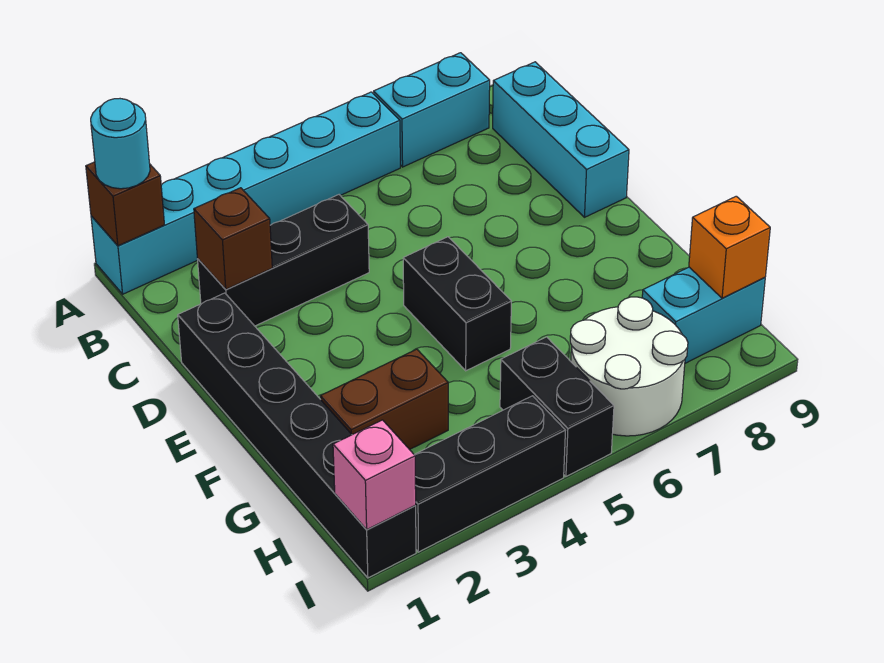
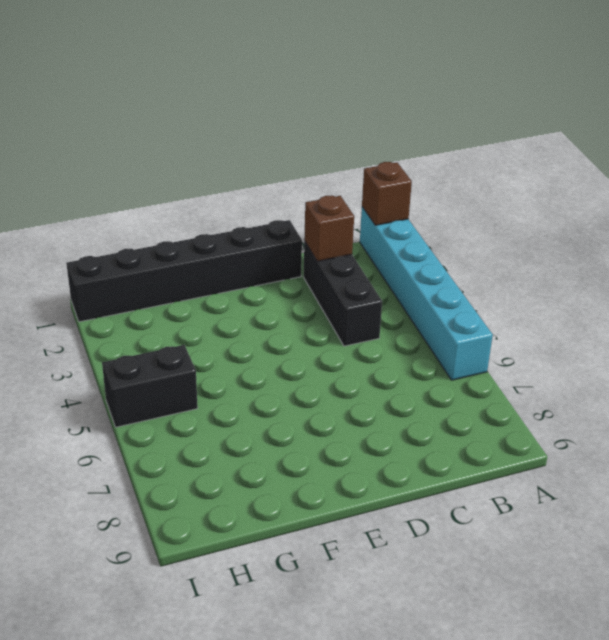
none -> cyan 1x2 brick [374,53,490,167]
none -> cyan 1x3 brick [493,62,629,217]
none -> black 1x2 brick [403,237,511,371]

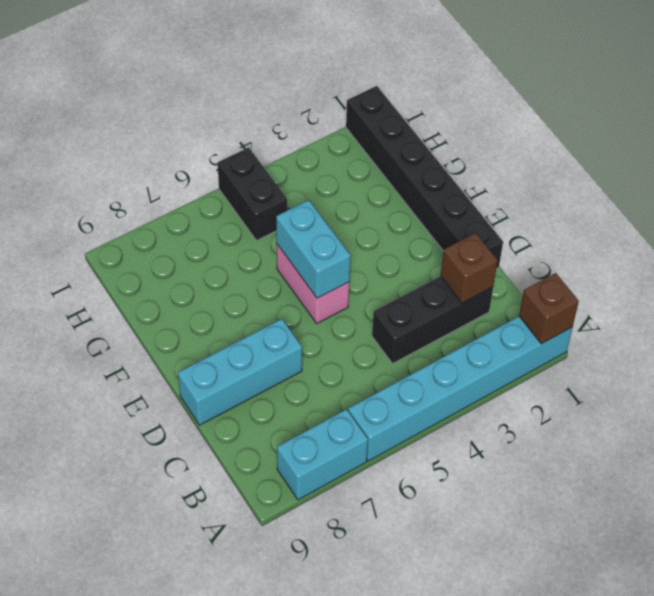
cyan 1x3 brick [178,319,302,425] -> cyan 1x3 brick turned to [493,62,629,217]
pink 1x2 brick [277,244,349,323] -> black 1x2 brick [403,237,511,371]
cyan 1x2 brick [276,200,351,298] -> cyan 1x2 brick turned to [642,267,765,363]
none -> brown 1x2 brick [320,349,448,450]
none -> white 2x2 round brick [570,297,688,436]
none -> black 1x3 brick [414,396,566,552]

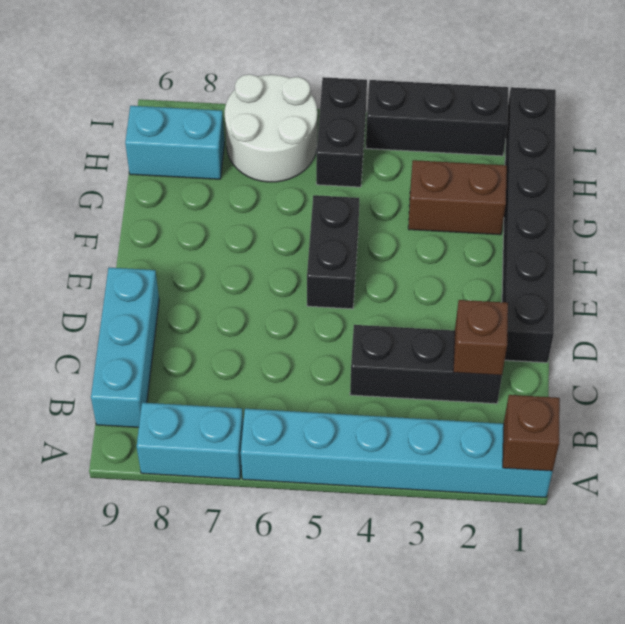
none -> orange 1x1 brick [689,196,770,298]
none -> pink 1x1 brick [333,420,416,530]
none -> cyan 1x1 round brick [91,99,150,189]

